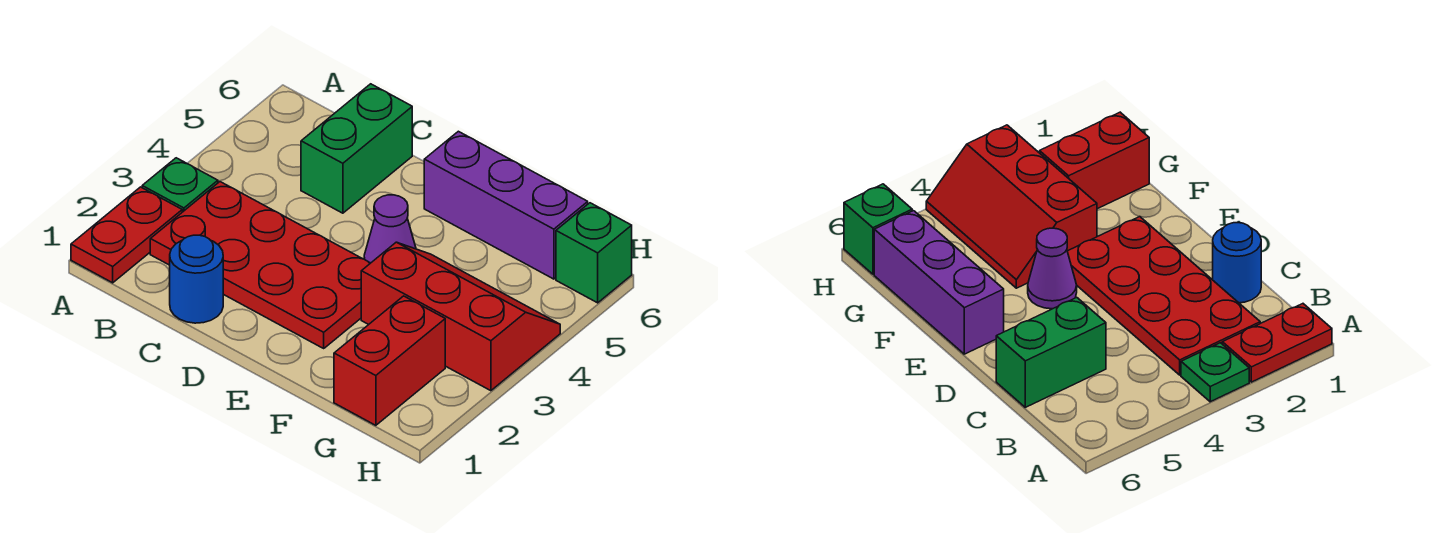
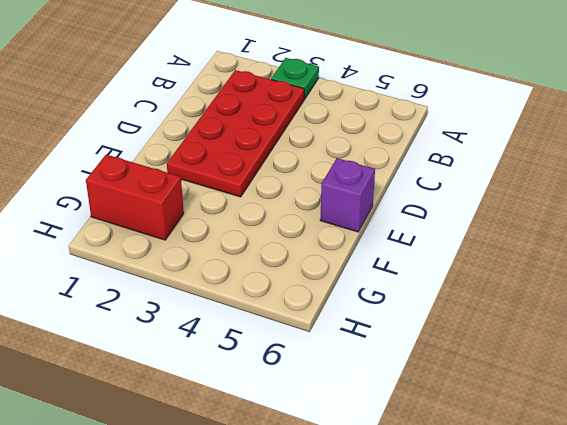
purple 1x1 brick [320,158,375,232] -> purple 1x3 brick [424,131,588,279]
none -> red 1x2 plate [71,187,182,283]
none -> blue 1x1 round brick [170,235,223,323]

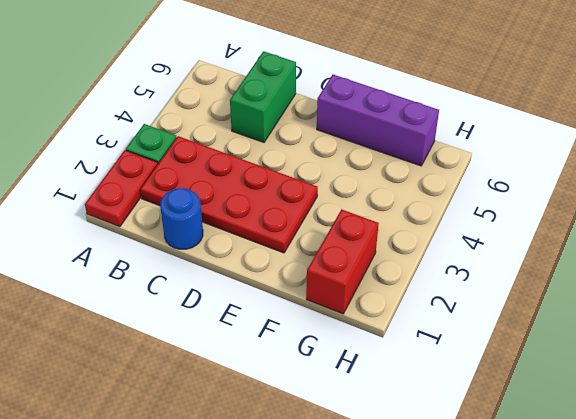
none -> purple 1x1 cone [364,195,416,263]
none -> red 2x3 slope [361,242,560,391]

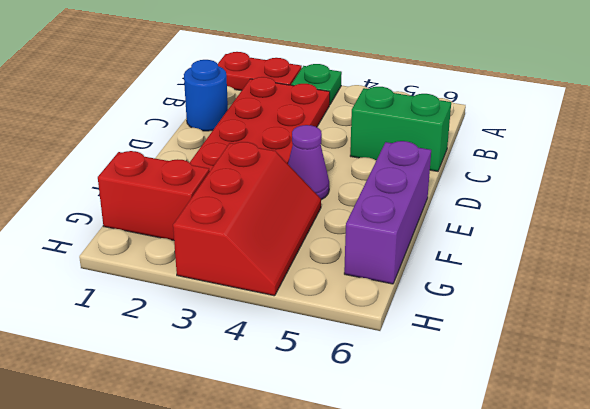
none -> green 1x1 brick [556,203,632,303]

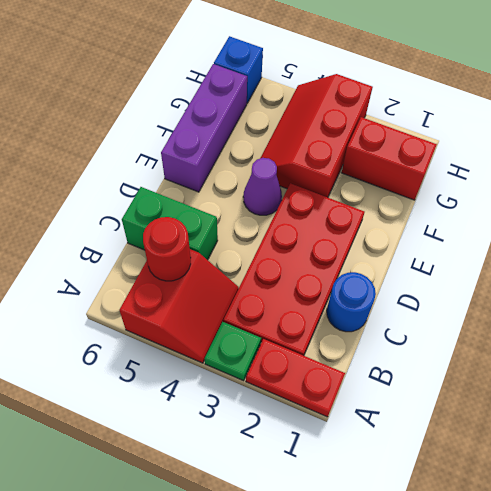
red 2x2 slope [119,249,239,363] -> none
red 1x1 round brick [143,217,191,281] -> none
blue 1x1 brick [214,36,263,103] -> green 1x1 brick [556,203,632,303]

